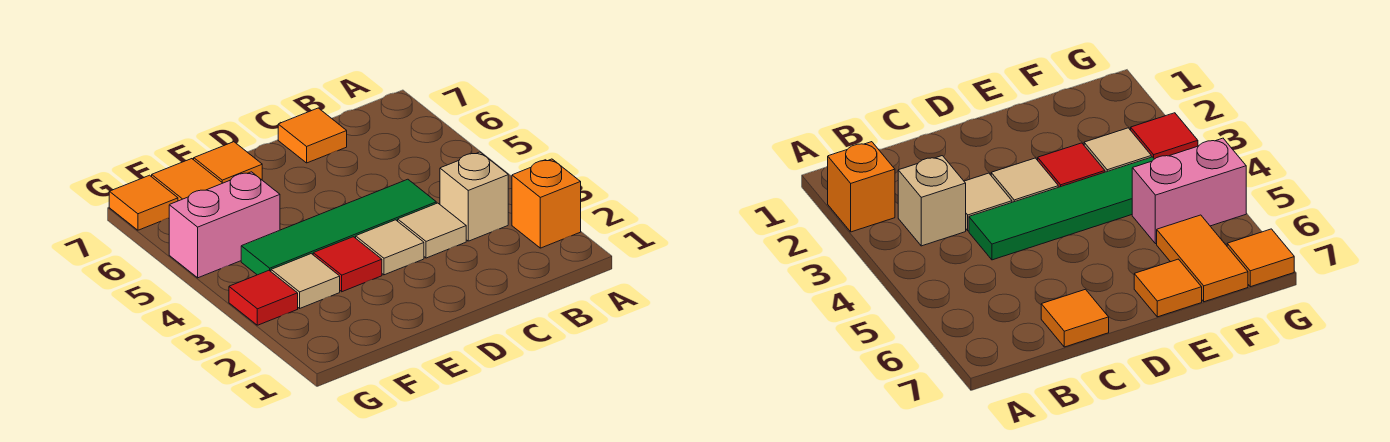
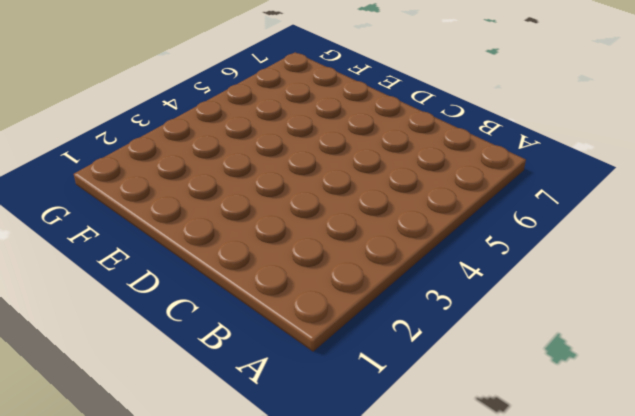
none -> orange 1x1 brick [512,159,581,248]
none -> tan 1x1 brick [440,152,508,241]
none -> tan 1x1 tile [398,203,466,258]

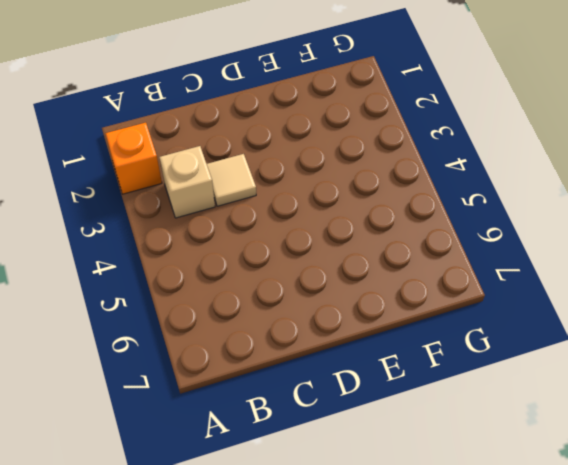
none -> green 1x4 tile [241,179,436,275]
none -> orange 1x1 tile [278,108,347,163]
none -> tan 1x1 tile [356,220,424,275]

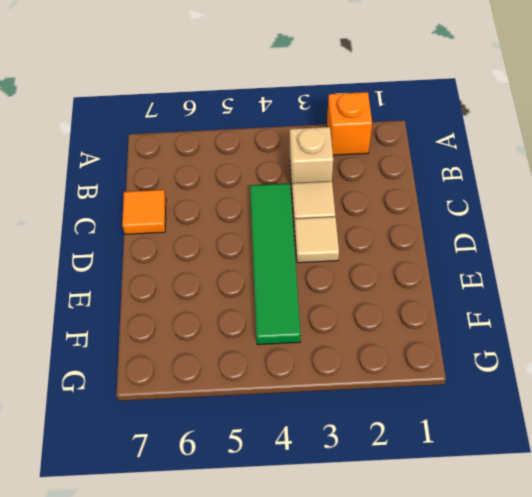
none -> red 1x1 tile [313,237,382,292]
none -> orange 1x1 tile [194,142,262,183]
none -> tan 1x1 tile [271,254,340,308]

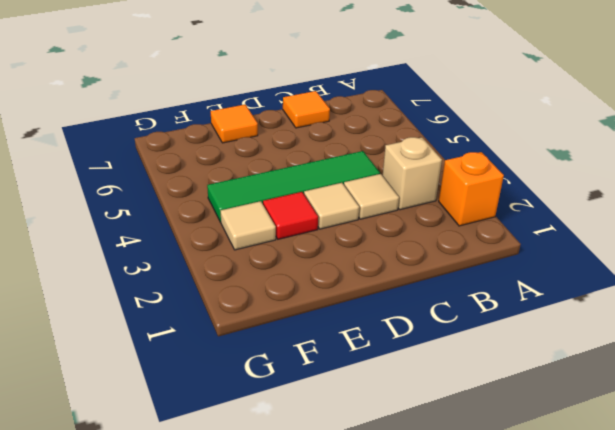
none -> pink 1x2 brick [169,172,280,278]
none -> orange 1x2 tile [152,159,222,201]
none -> red 1x1 tile [229,271,298,325]

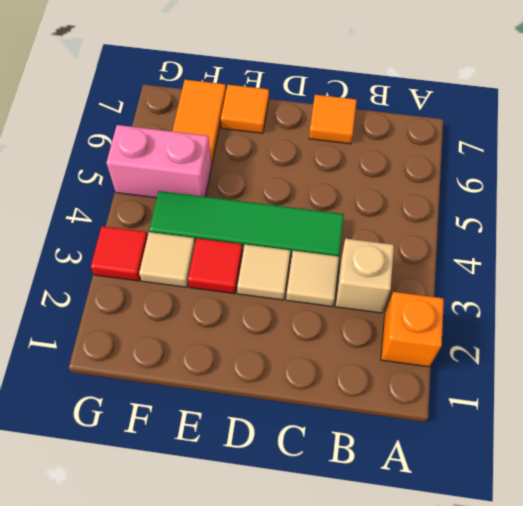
none -> orange 1x1 tile [109,175,178,230]

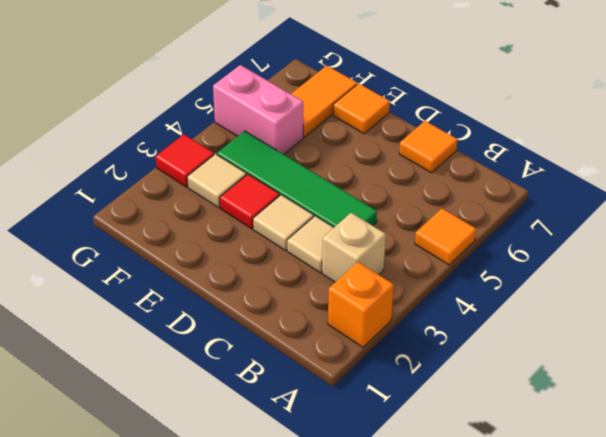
orange 1x1 tile [415,209,476,265] -> orange 1x1 tile moved to [109,175,178,230]

